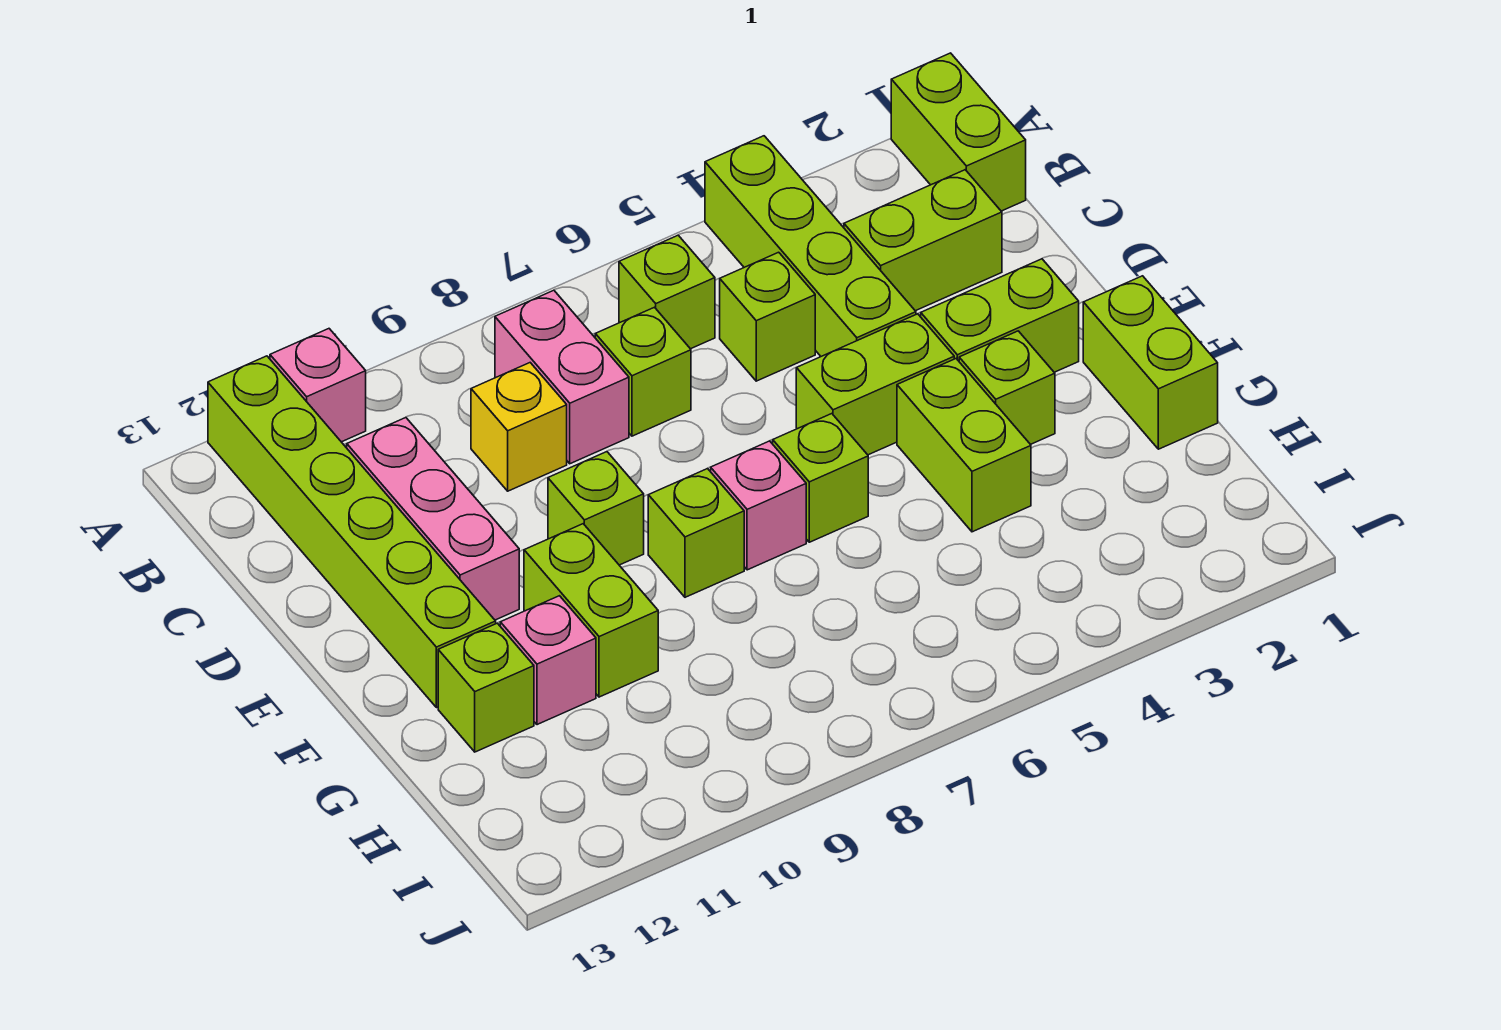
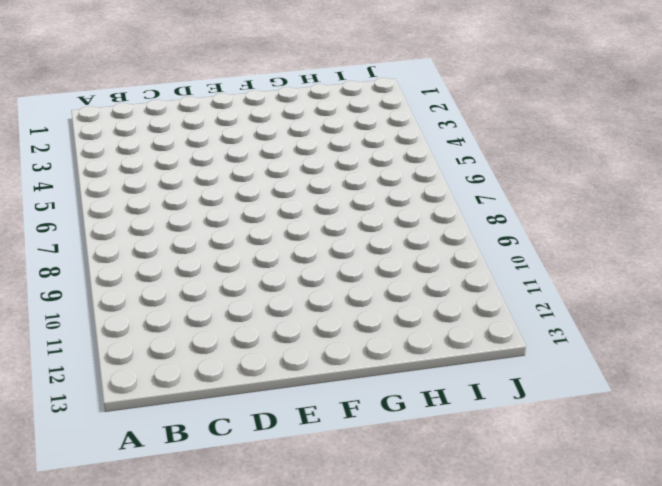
none -> lime 1x2 brick [891,53,1026,211]
none -> lime 1x4 brick [705,136,916,356]
none -> pink 1x1 brick [270,329,366,442]

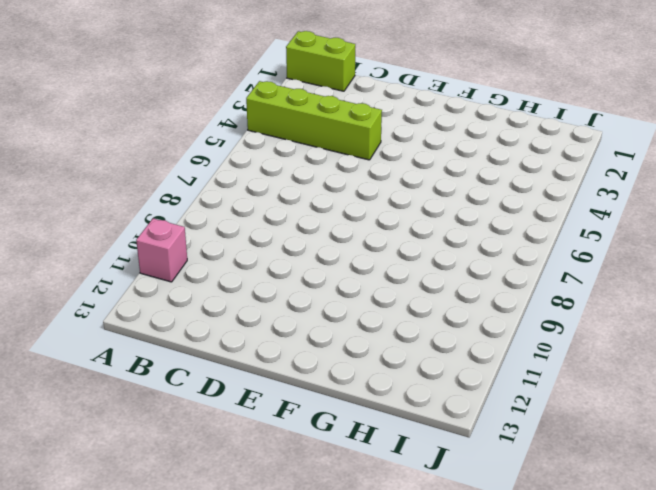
none -> lime 1x6 brick [208,356,496,708]
none -> lime 1x1 brick [619,235,715,349]
none -> pink 1x2 brick [495,290,629,464]

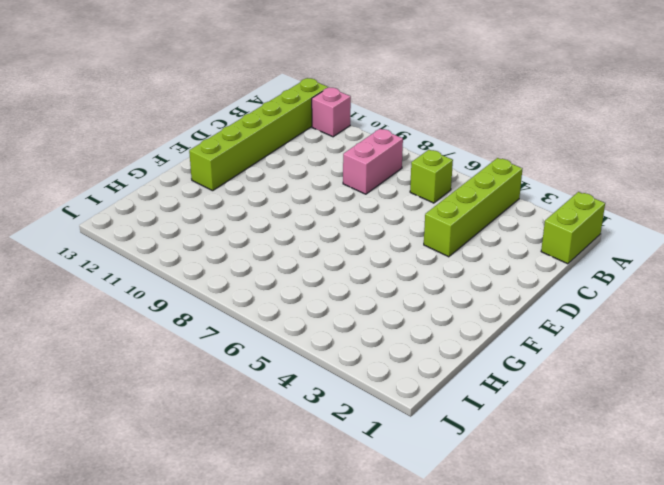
none -> lime 1x2 brick [844,170,1002,311]
none -> lime 1x1 brick [720,252,815,381]
none -> lime 1x1 brick [595,307,691,436]

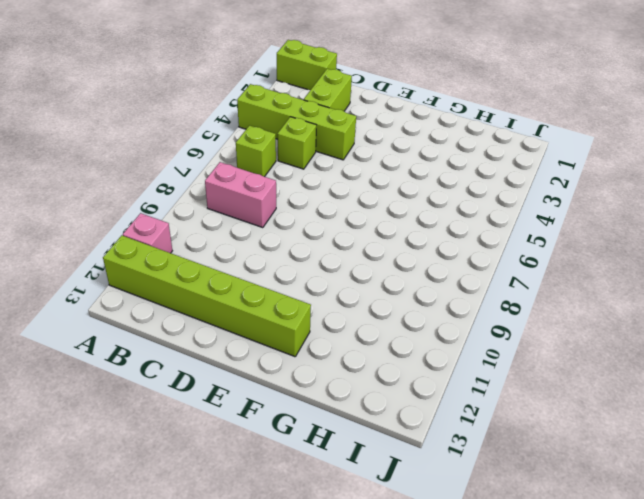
none -> lime 1x1 brick [595,307,691,436]
none -> yellow 1x1 brick [471,363,567,491]
none -> pink 1x3 brick [347,417,519,620]

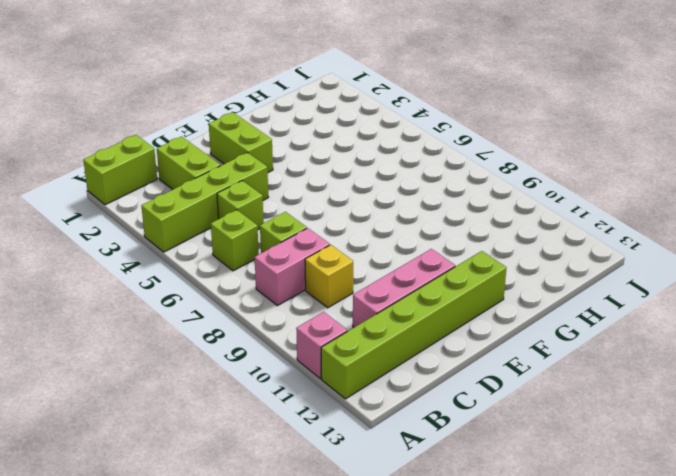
none -> lime 1x2 brick [796,314,954,455]
none -> lime 1x1 brick [548,452,644,565]
none -> lime 1x2 brick [1083,276,1218,449]

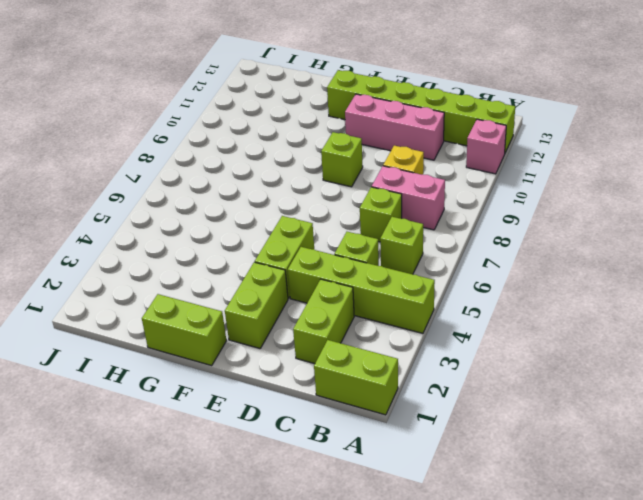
none -> lime 1x1 brick [959,331,1055,445]
none -> lime 1x2 brick [897,359,1031,532]
none -> lime 1x1 brick [773,414,868,542]

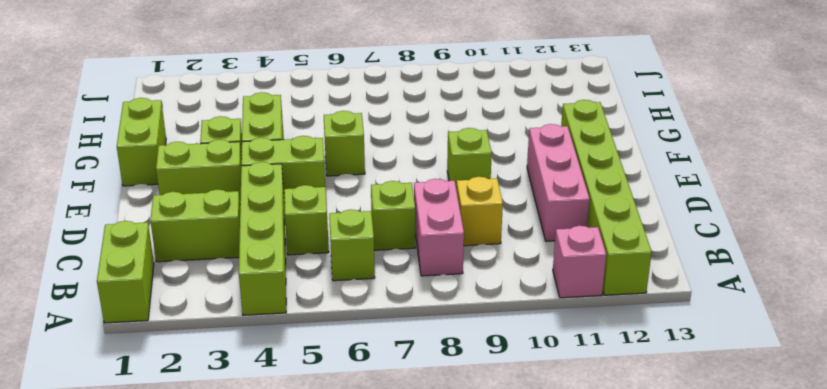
none -> pink 1x1 brick [711,441,806,570]
none -> lime 1x1 brick [648,469,744,597]
none -> lime 1x2 brick [524,524,658,697]

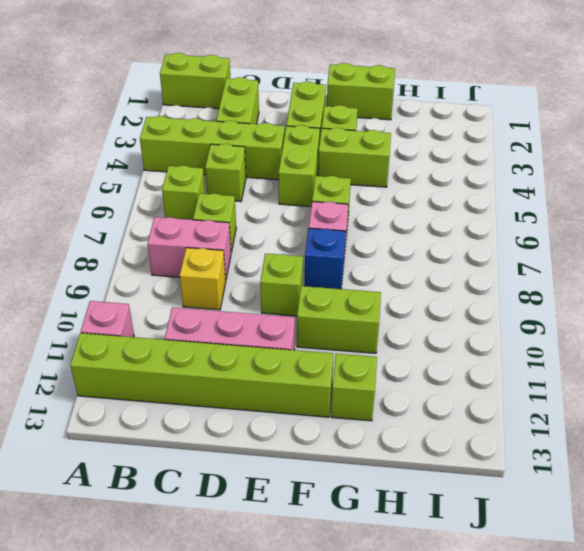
blue 1x1 brick [305,228,346,289] -> lime 1x1 brick [648,469,744,597]
none -> pink 1x1 brick [500,596,596,725]

